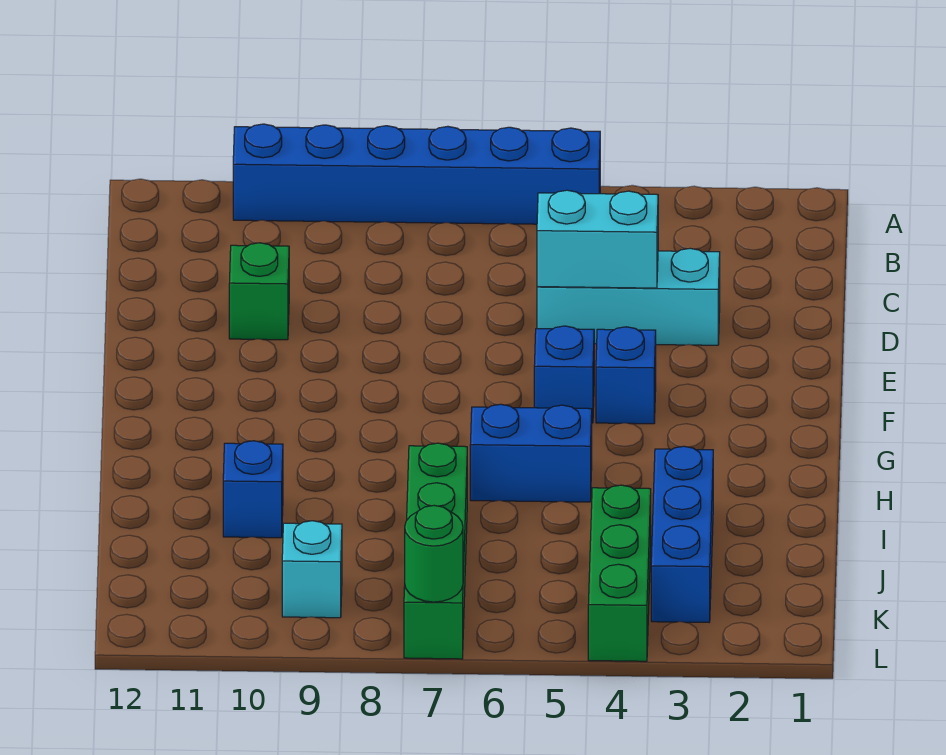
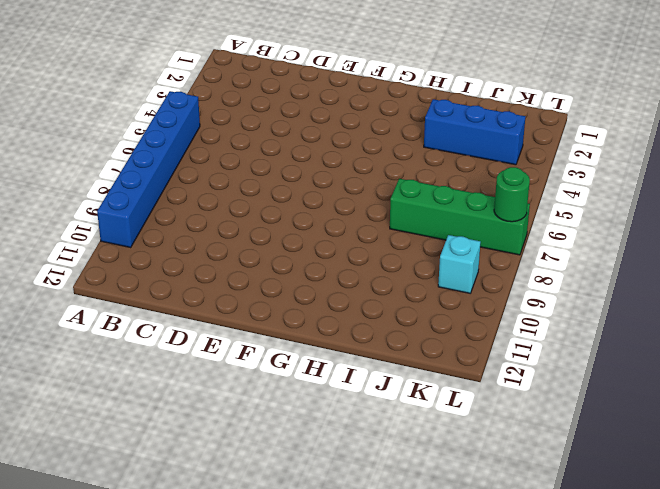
none -> cyan 1x3 brick [537,248,720,345]
none -> green 1x1 brick [229,243,289,340]
none -> blue 1x1 brick [596,327,656,424]

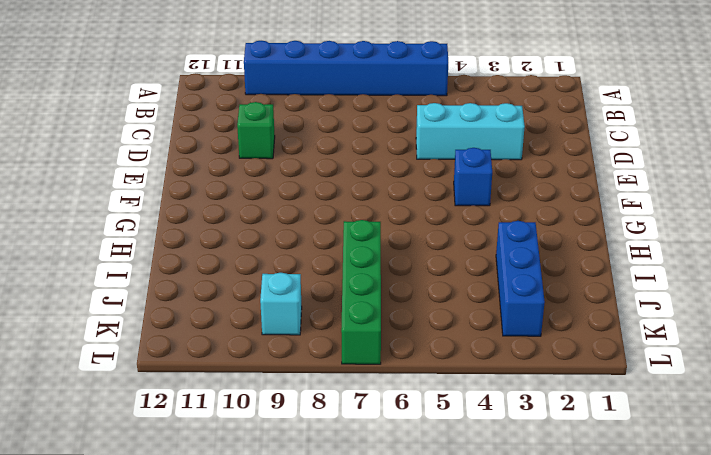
none -> blue 1x1 brick [534,326,594,423]
none -> blue 1x2 brick [470,404,592,502]
none -> blue 1x1 brick [223,441,283,538]

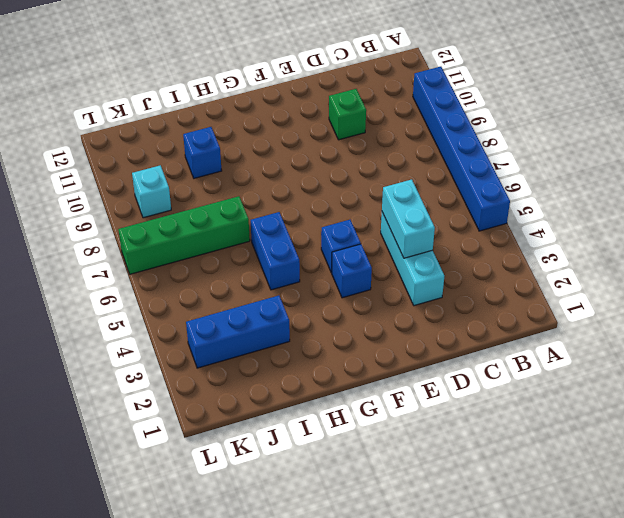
none -> green 1x3 brick [588,485,651,661]
none -> green 1x1 round brick [405,505,463,602]

